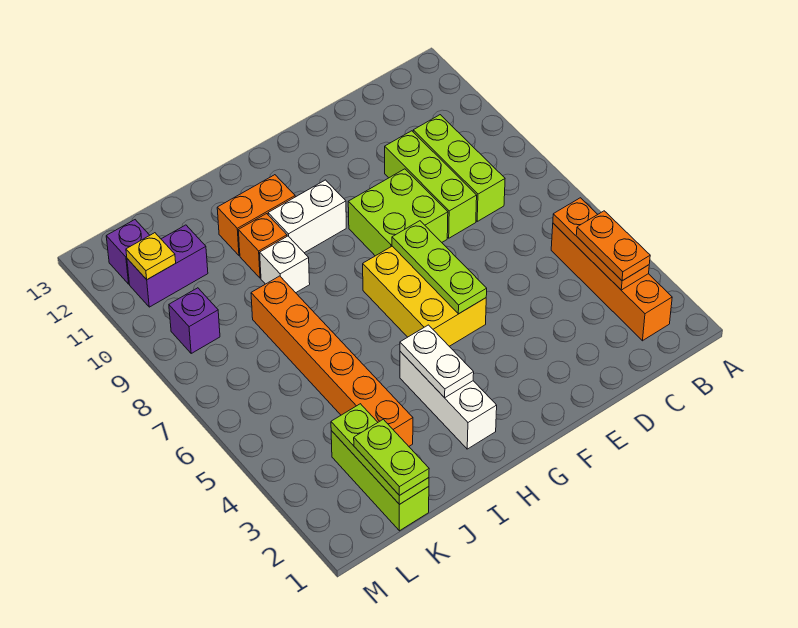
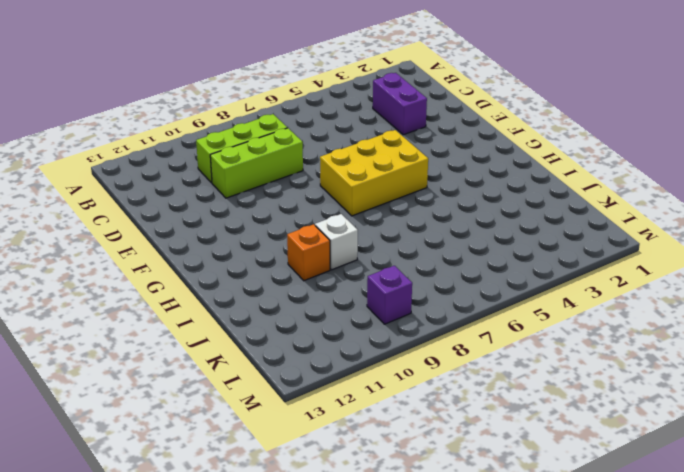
purple 1x2 brick [373,73,427,135] -> purple 1x2 brick moved to [127,225,208,307]
none -> orange 1x4 brick [551,224,672,341]
none -> lime 2x2 brick [348,169,448,256]
none -> white 1x2 brick [268,180,346,253]

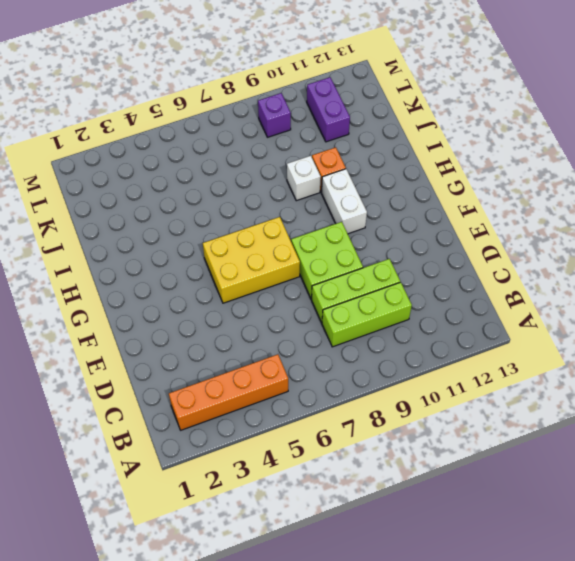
none -> white 1x3 brick [400,351,497,449]
none -> orange 1x2 brick [217,175,295,256]
none -> orange 1x6 brick [251,276,413,446]

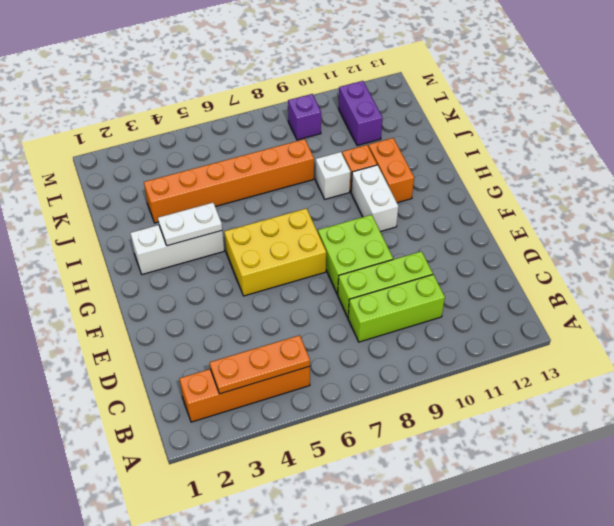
none -> lime 1x3 brick [331,431,429,531]
none -> purple 1x1 brick [106,220,150,284]
none -> lime 1x3 plate [392,221,487,314]

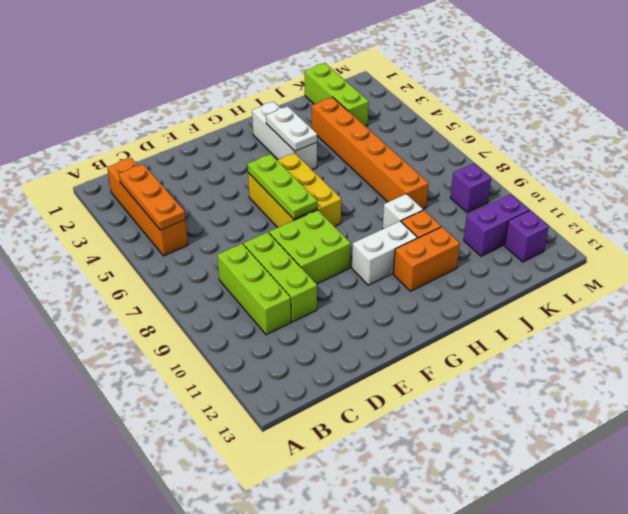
none -> lime 1x3 plate [331,404,429,504]
none -> yellow 1x1 plate [126,233,176,280]
none -> orange 1x2 plate [576,211,650,281]

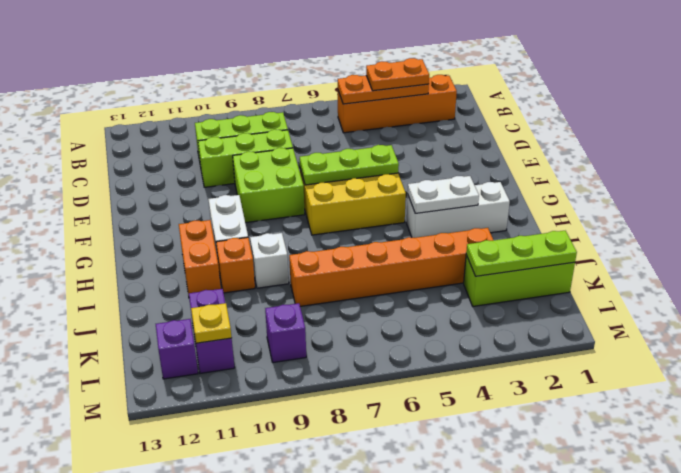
none -> lime 1x2 plate [354,419,429,495]

